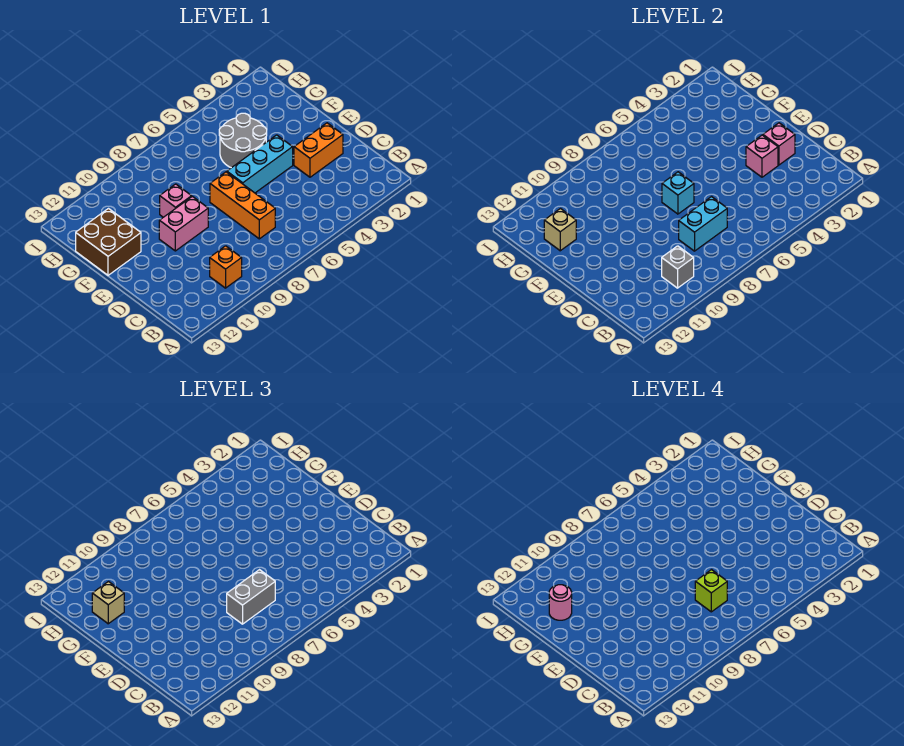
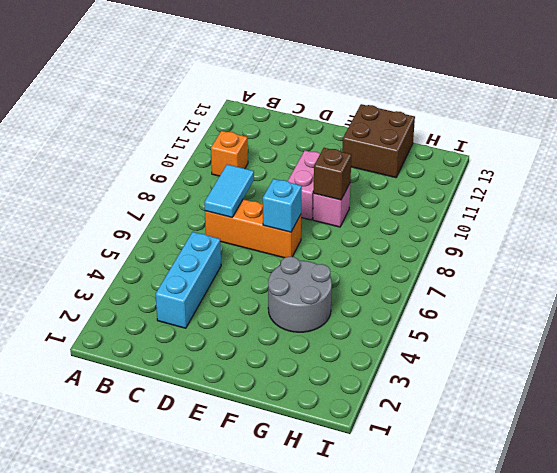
cyan 1x3 brick [156,232,221,328] -> cyan 1x3 brick moved to [227,135,293,193]
cyan 1x2 tile [204,164,254,217] -> cyan 1x2 brick [679,197,727,251]
brown 1x1 brick [313,148,352,200] -> none
none -> orange 1x2 brick [294,123,343,177]
none -> grey 1x1 brick [662,246,694,288]
none -> pink 1x1 brick [763,123,795,165]

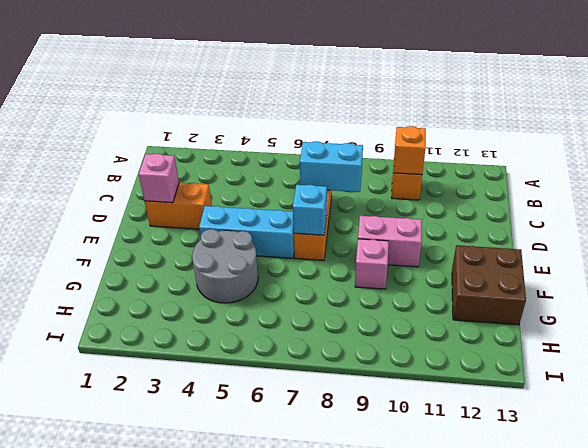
orange 1x1 brick [394,126,426,175] -> grey 1x1 brick [662,246,694,288]
none -> pink 1x1 brick [746,135,778,177]
none -> tan 1x1 brick [544,209,576,251]
none -> grey 1x2 brick [227,570,275,624]

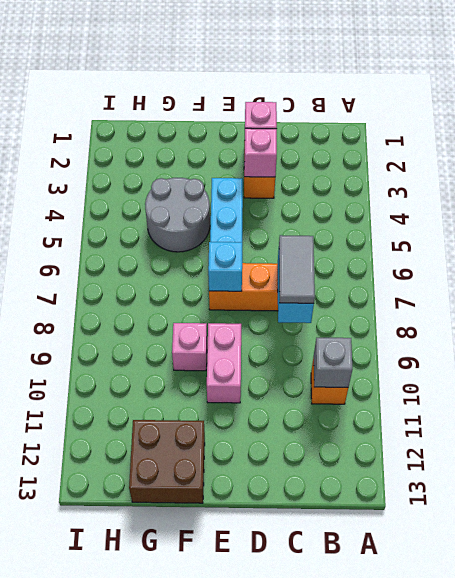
grey 1x2 tile [279,235,315,303] -> grey 1x2 brick [227,570,275,624]
none -> tan 1x1 brick [544,209,576,251]
none -> tan 1x1 brick [92,582,124,624]
none -> lime 1x1 brick [695,570,727,612]

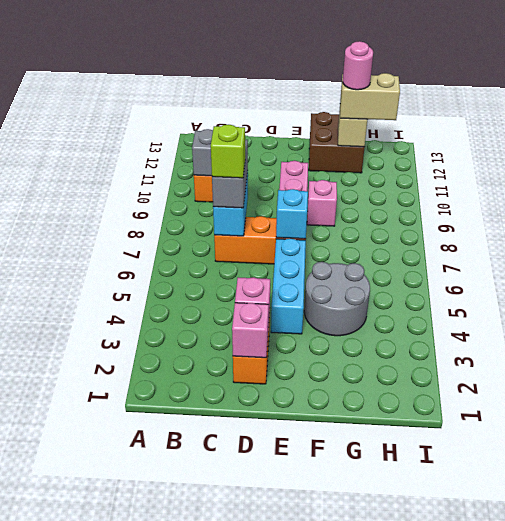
tan 1x2 brick [340,73,400,120] -> tan 1x1 brick [92,582,124,624]

